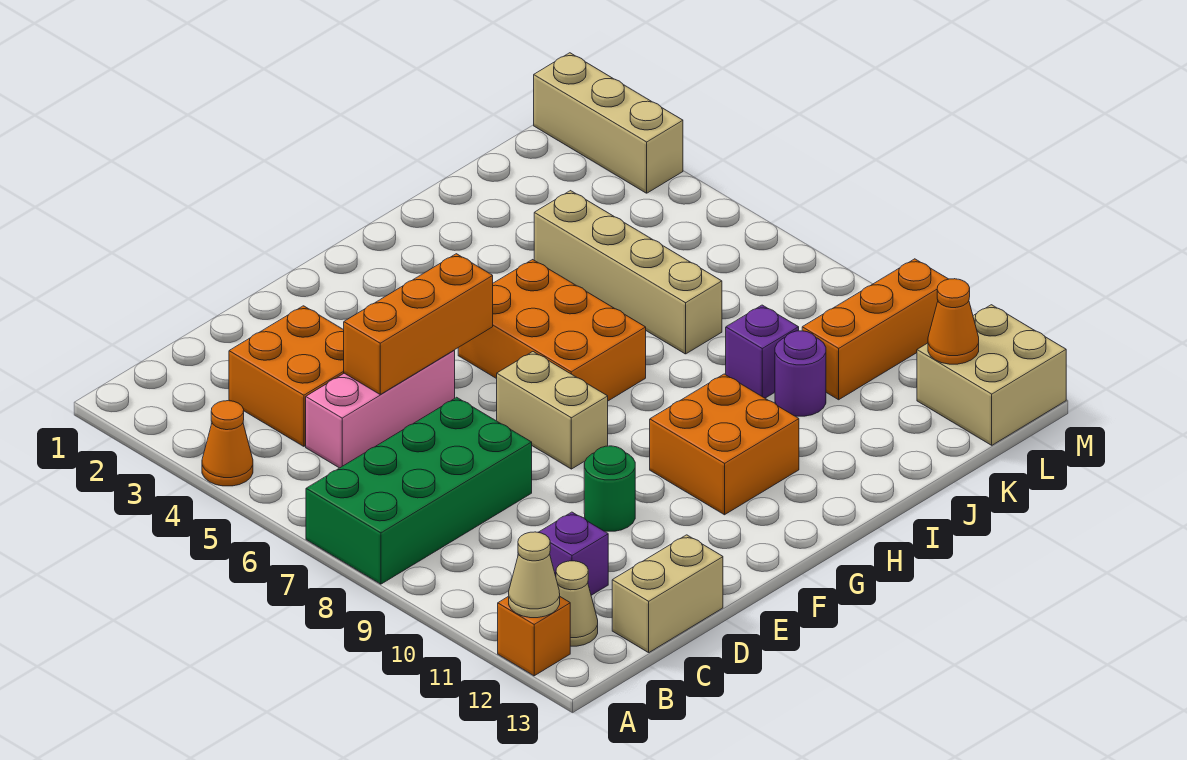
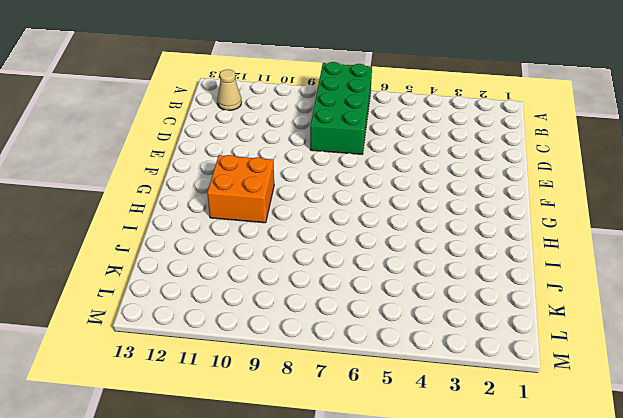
none -> orange 1x1 cone [202,401,253,486]
none -> orange 1x1 brick [498,596,570,676]
none -> orange 2x2 brick [229,306,344,446]

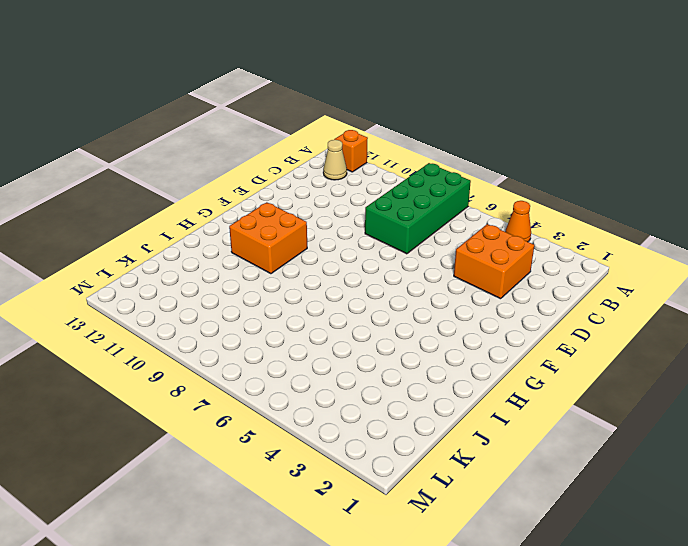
none -> pink 1x3 brick [306,351,455,468]
none -> purple 1x1 brick [538,512,608,595]
none -> tan 1x2 brick [612,535,723,653]

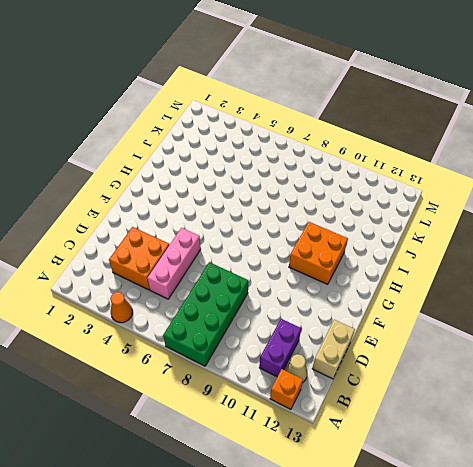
purple 1x2 brick [259,319,301,377] -> purple 1x1 brick [538,512,608,595]
none -> green 1x1 round brick [584,446,635,531]
none -> tan 1x2 brick [497,352,608,469]
none -> orange 2x3 brick [458,260,646,401]

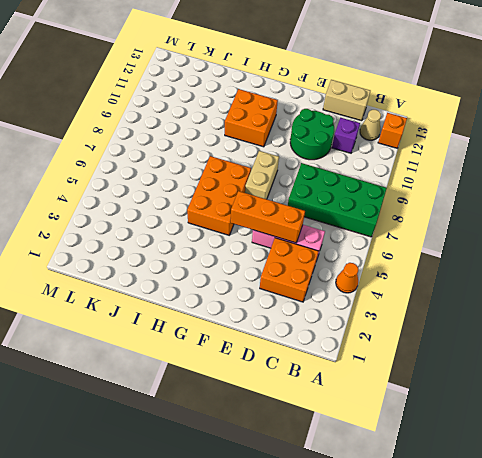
green 2x2 round brick [290,109,334,160] -> green 1x1 round brick [584,446,635,531]
none -> tan 1x4 brick [534,191,722,354]
none -> purple 1x1 brick [726,305,799,398]
none -> purple 1x1 round brick [775,331,826,416]

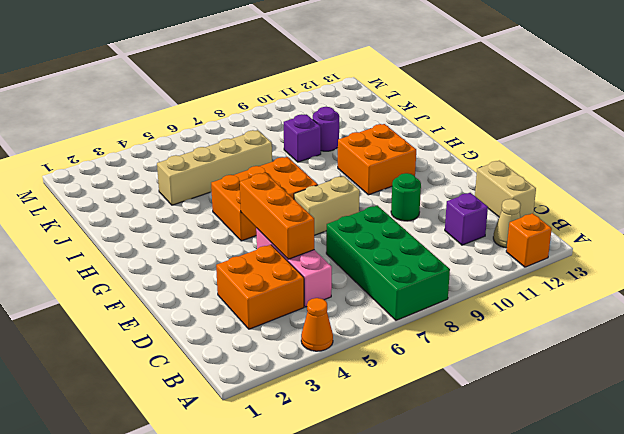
none -> orange 1x3 brick [802,259,948,400]
none -> tan 2x2 brick [917,305,1066,445]
none -> tan 1x3 brick [534,53,683,193]

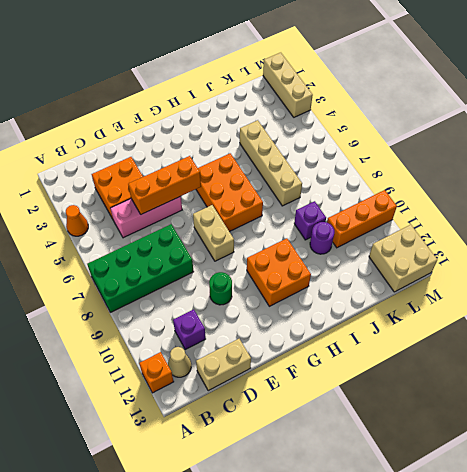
none -> tan 1x1 cone [509,532,560,618]
none -> orange 1x1 cone [928,279,979,364]

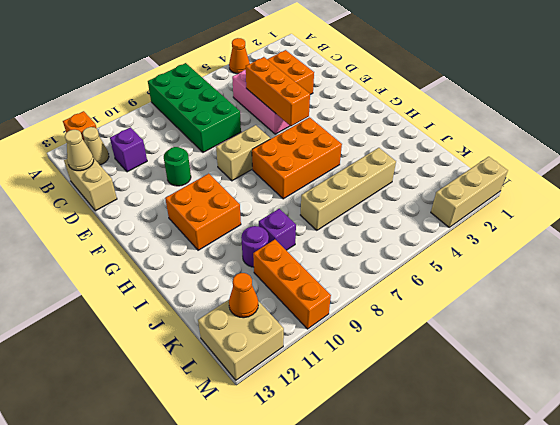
tan 1x1 cone [65,130,94,171] -> tan 1x1 cone moved to [509,532,560,618]

